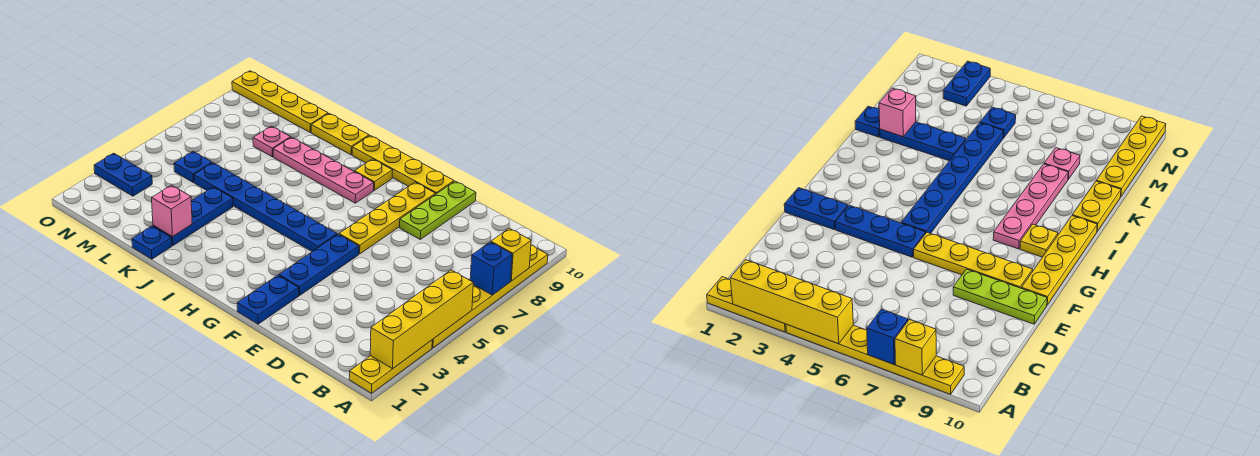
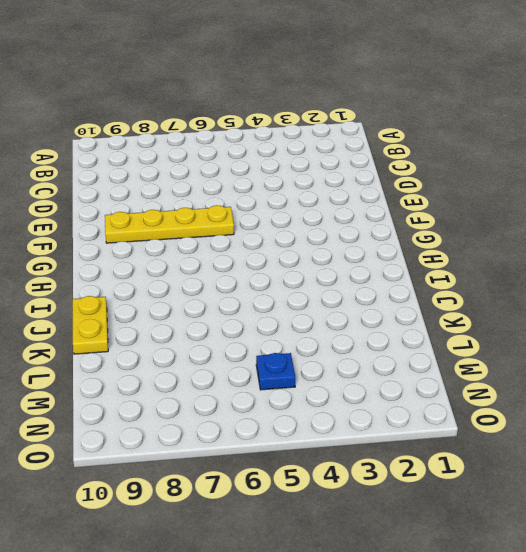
none -> yellow 1x3 plate [349,340,432,393]
none -> yellow 1x6 plate [432,245,548,348]
none -> lime 1x3 plate [400,181,476,239]

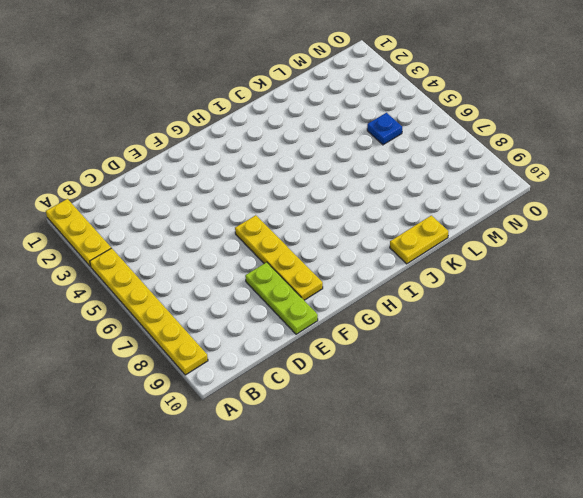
none -> blue 1x2 plate [237,275,299,324]
none -> blue 1x3 plate [279,234,359,295]
none -> yellow 1x4 plate [352,136,454,194]

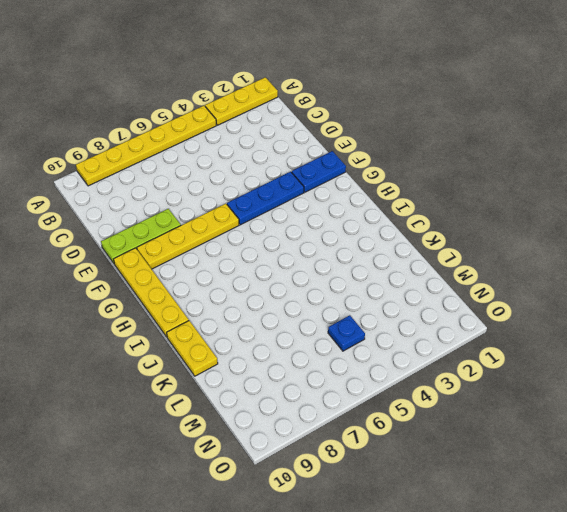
none -> blue 1x6 plate [194,163,337,252]
none -> pink 1x4 plate [273,137,374,203]
none -> yellow 1x1 plate [354,159,393,190]

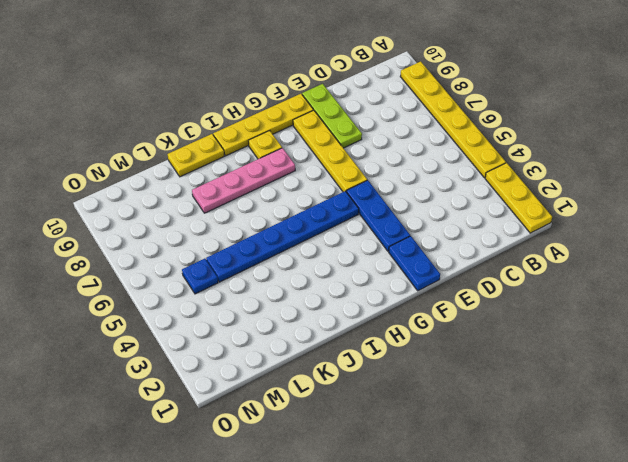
none -> blue 1x1 plate [132,226,172,259]
none -> blue 1x3 plate [153,187,233,246]
none -> pink 1x1 plate [253,126,291,157]

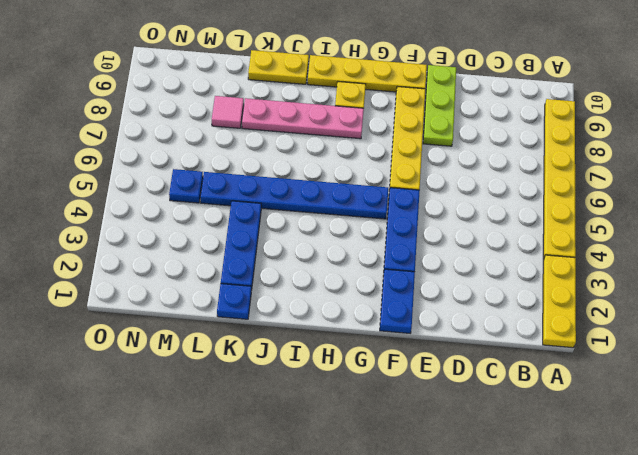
pink 1x1 tile [212,96,244,128] -> pink 1x1 plate [253,126,291,157]
none -> yellow 1x4 plate [232,71,328,132]
none -> blue 1x2 plate [94,153,152,196]
none -> yellow 1x4 brick [370,270,473,369]

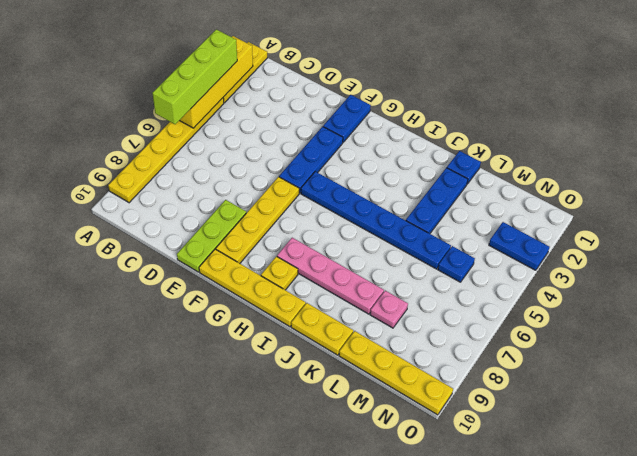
lime 1x4 brick [152,29,237,124] -> none
none -> blue 1x1 brick [470,242,512,295]
none -> yellow 1x1 brick [491,228,531,281]
none -> pink 1x1 brick [152,185,192,237]

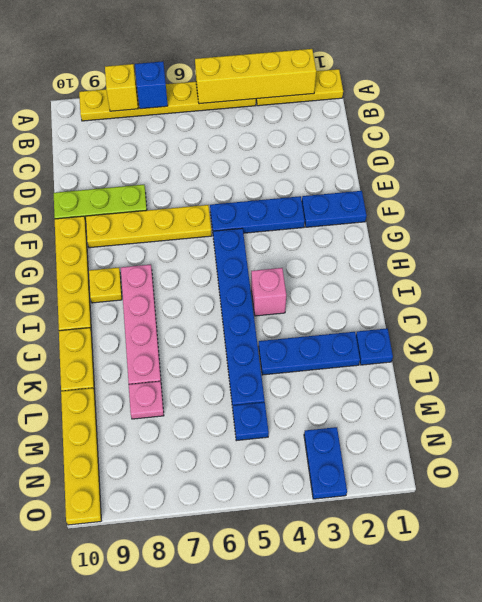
pink 1x1 brick [251,268,286,316] -> pink 1x1 brick moved to [152,185,192,237]

